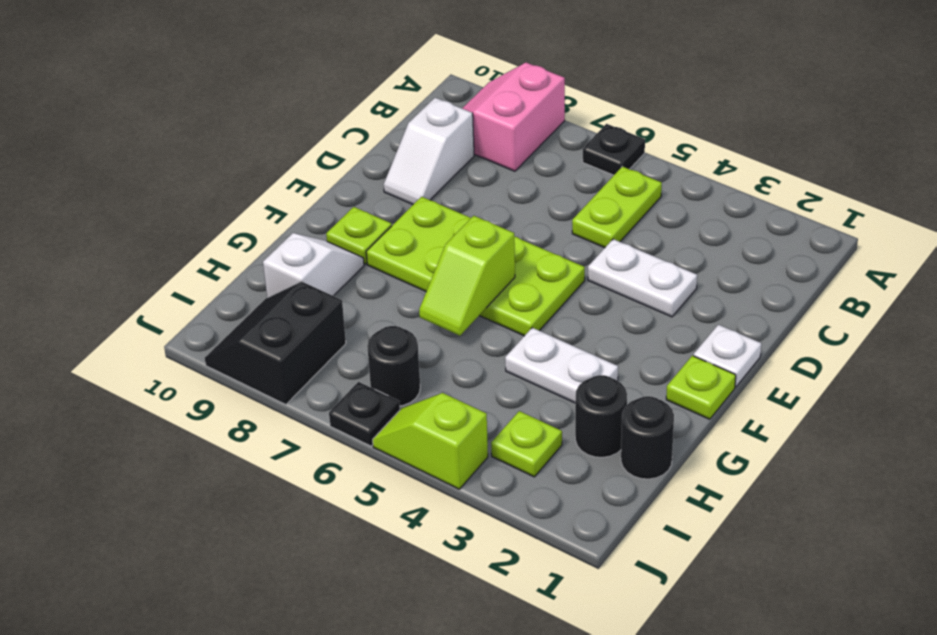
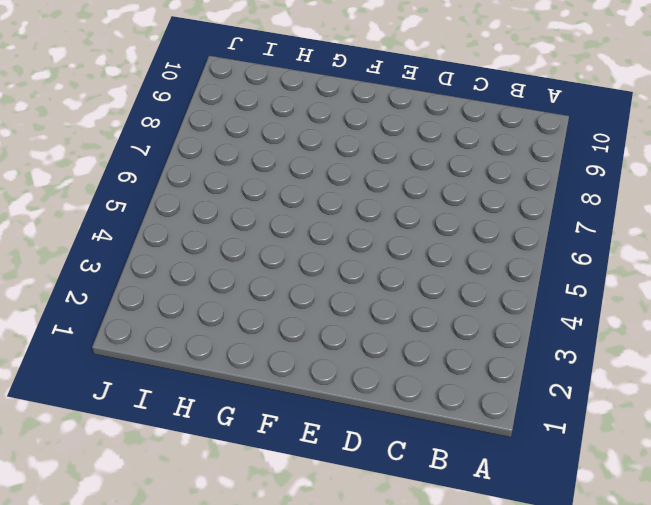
none -> black 1x1 plate [583,124,645,175]
none -> pink 2x2 slope [462,63,565,171]
none -> lime 1x2 plate [572,167,662,248]

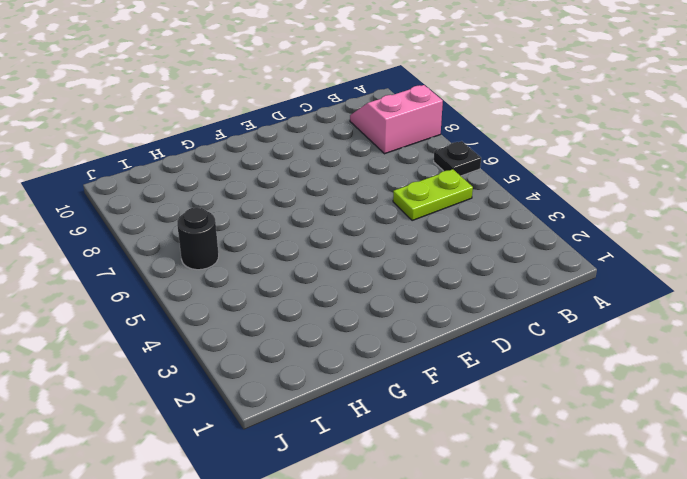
none -> white 1x2 slope [384,98,474,204]
none -> white 1x2 plate [588,239,697,317]
none -> white 1x1 plate [693,325,761,387]

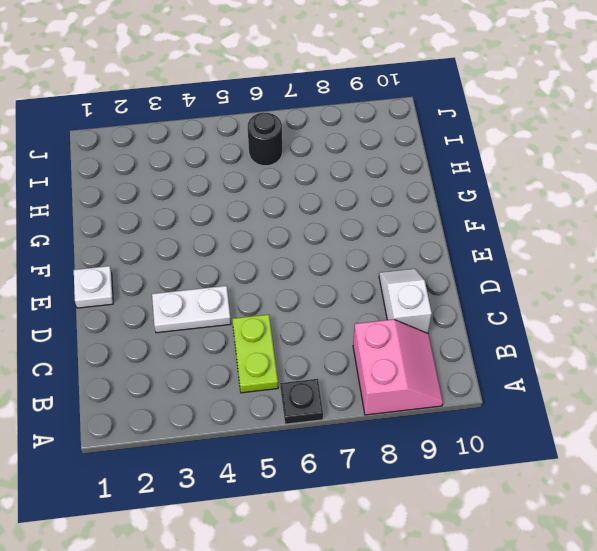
none -> lime 2x4 plate [366,197,585,336]
none -> lime 1x1 plate [666,356,736,419]
none -> lime 1x1 plate [326,207,392,264]

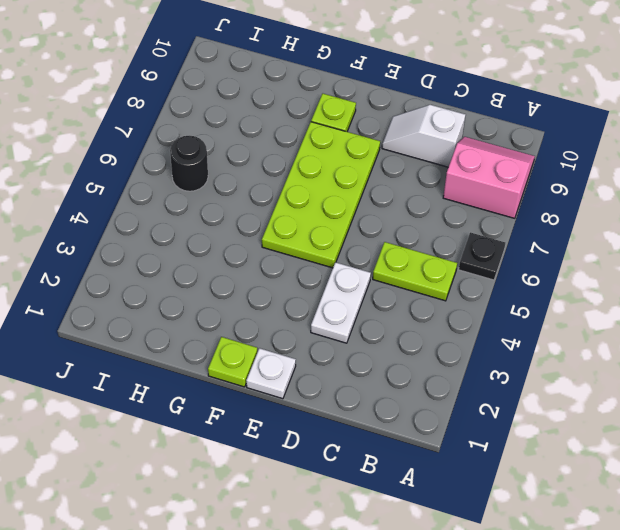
none -> white 1x2 plate [505,328,618,403]
none -> white 1x2 slope [263,233,364,298]
none -> black 1x1 round brick [621,396,674,479]

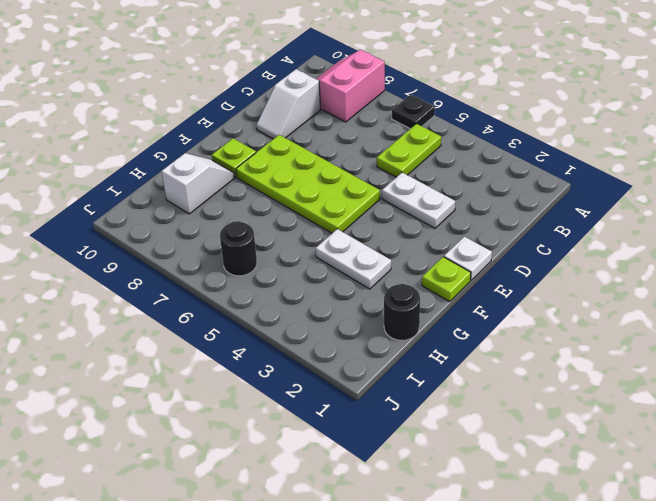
none -> black 1x1 round brick [575,375,627,457]
none -> lime 1x1 plate [491,411,562,477]
none -> black 2x2 slope [205,281,346,405]

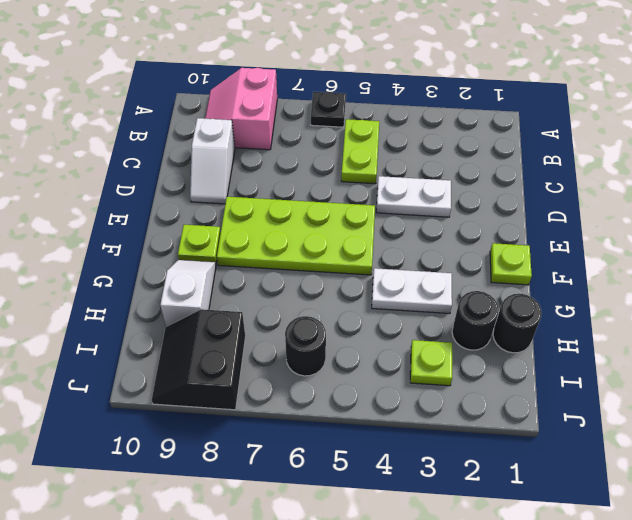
none -> white 1x1 plate [693,325,761,387]
none -> lime 1x2 slope [373,393,488,489]
none -> black 1x1 plate [329,382,400,446]

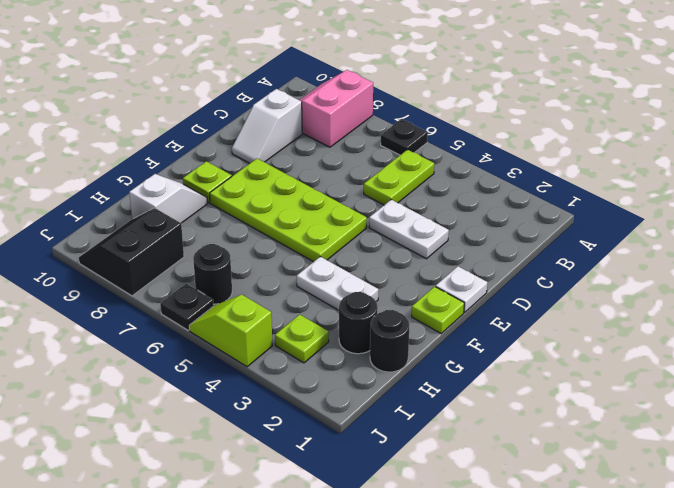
none -> lime 1x2 slope [419,216,515,336]

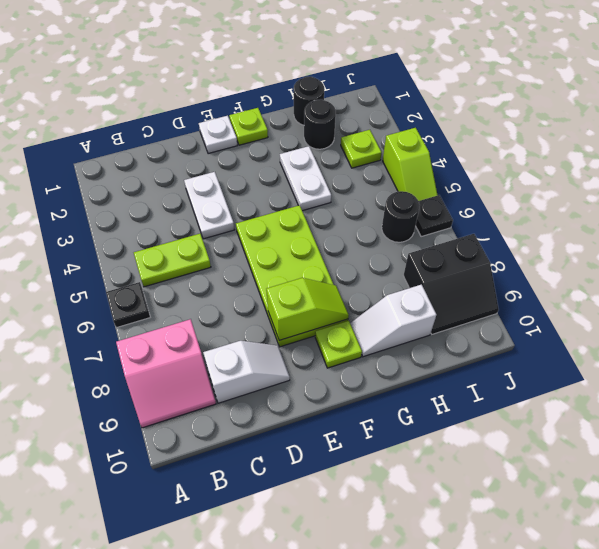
lime 1x2 slope [266,278,349,340] -> lime 1x2 slope moved to [419,216,515,336]

